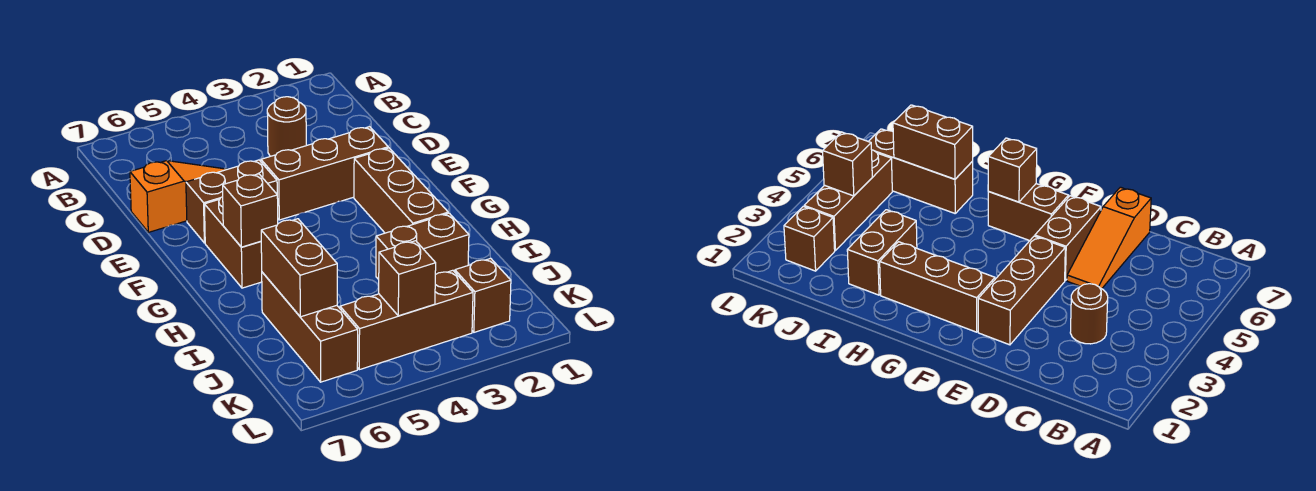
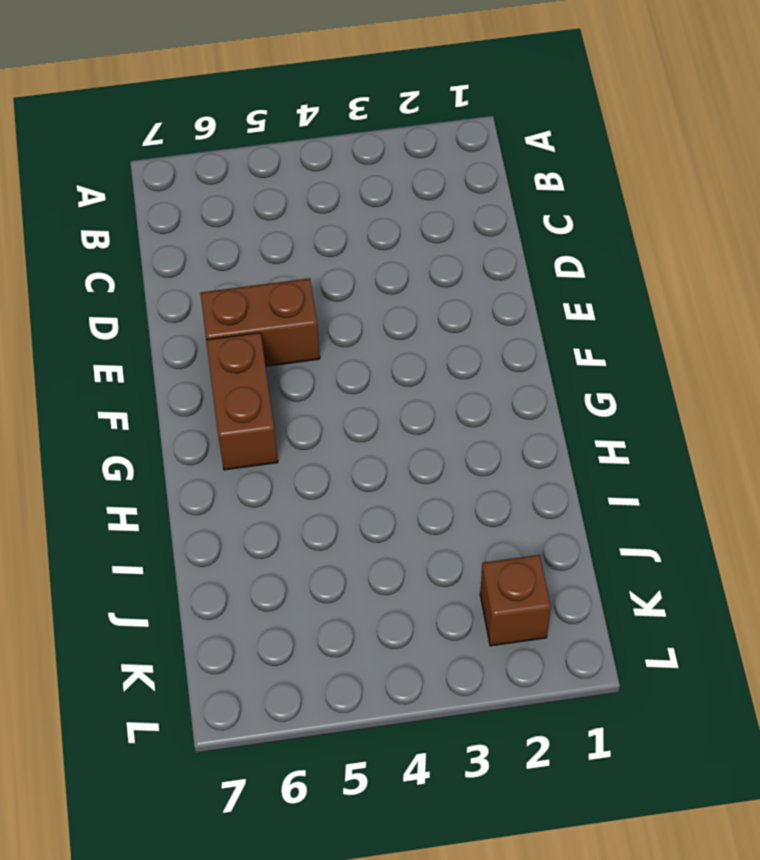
none -> brown 1x1 round brick [267,97,306,156]
none -> orange 1x3 slope [130,161,227,232]
none -> brown 1x3 brick [261,127,388,220]

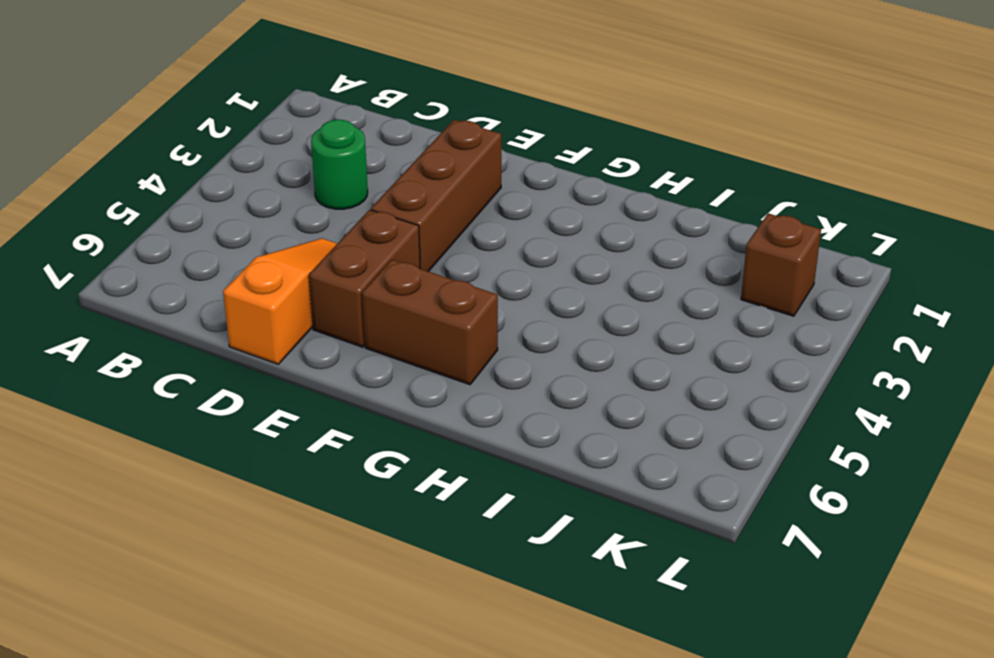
green 1x1 round brick [311,120,368,209] -> brown 1x1 round brick [267,97,306,156]
none -> brown 1x3 brick [354,148,448,233]
none -> brown 1x2 brick [376,213,469,279]
none -> brown 1x3 brick [262,272,358,382]

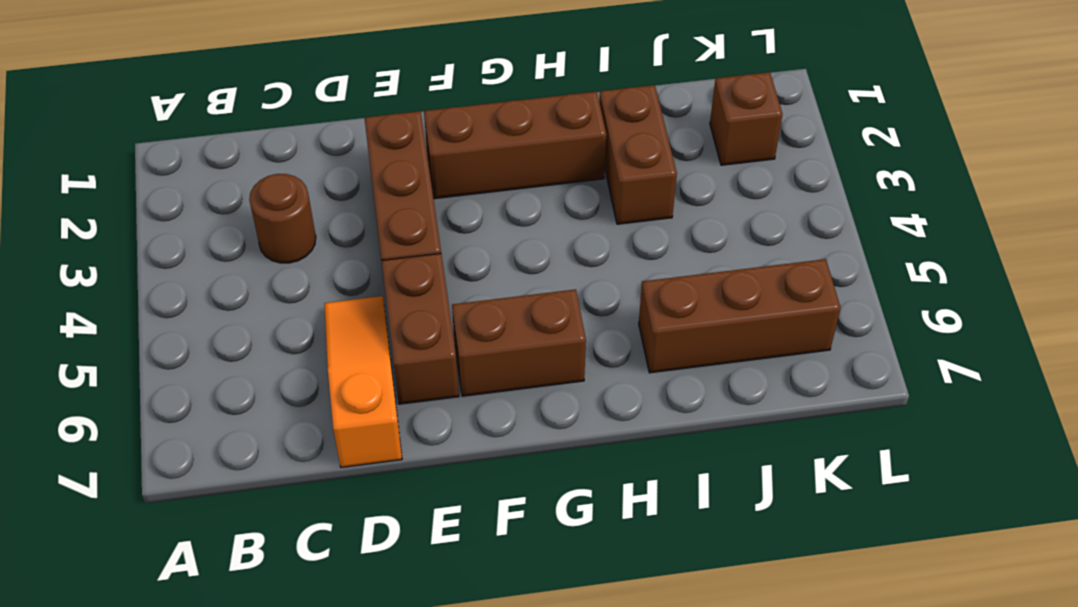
none -> brown 1x3 brick [340,270,473,370]
none -> brown 1x1 brick [223,174,278,247]
none -> brown 1x2 brick [261,219,337,317]

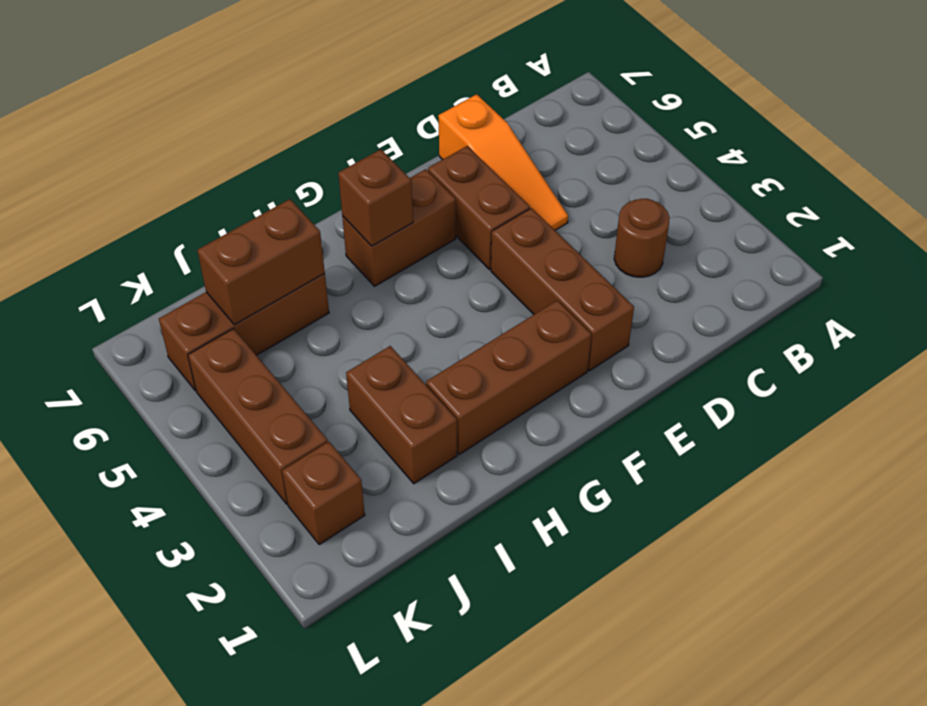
none -> brown 1x1 brick [379,241,436,316]

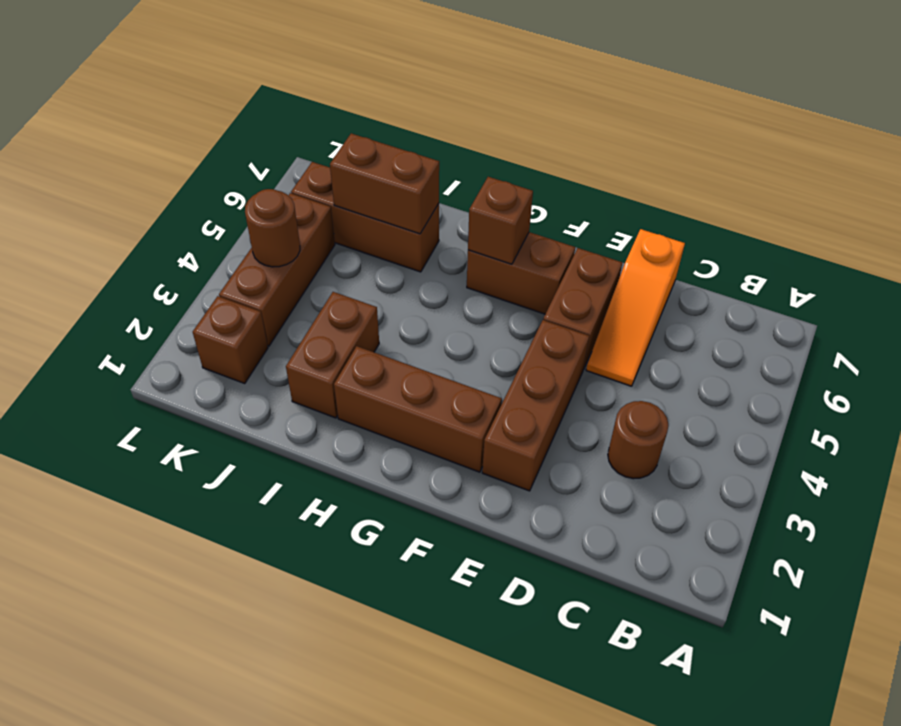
brown 1x1 round brick [245,189,300,267] -> brown 1x1 brick [379,241,436,316]

